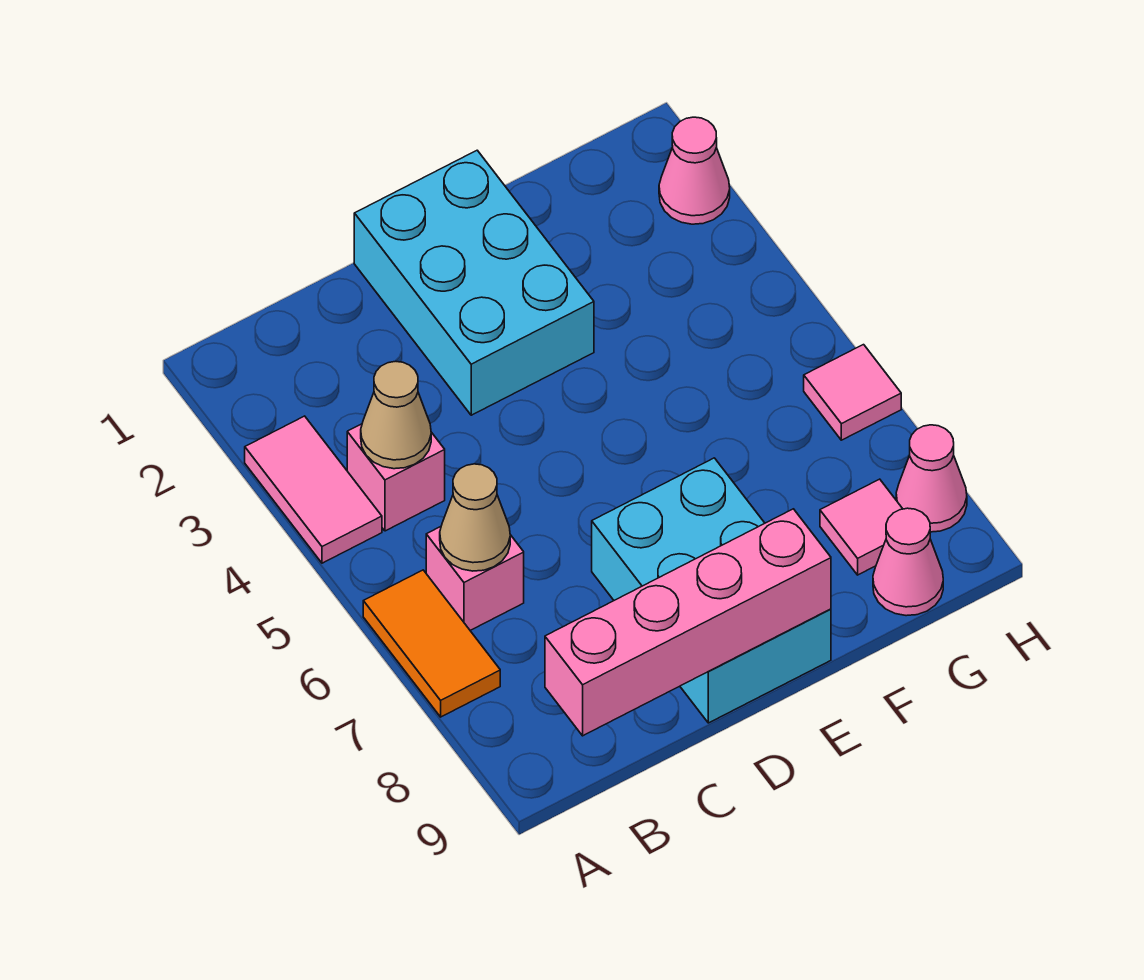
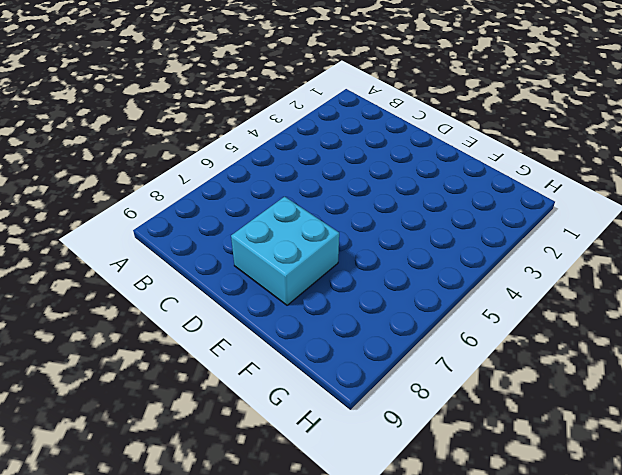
cyan 2x2 brick [231,197,339,305] -> cyan 2x3 brick [592,458,831,723]
none -> pink 1x2 tile [245,416,382,563]
none -> orange 1x2 tile [363,570,500,717]
none -> pink 1x1 brick [347,424,445,531]

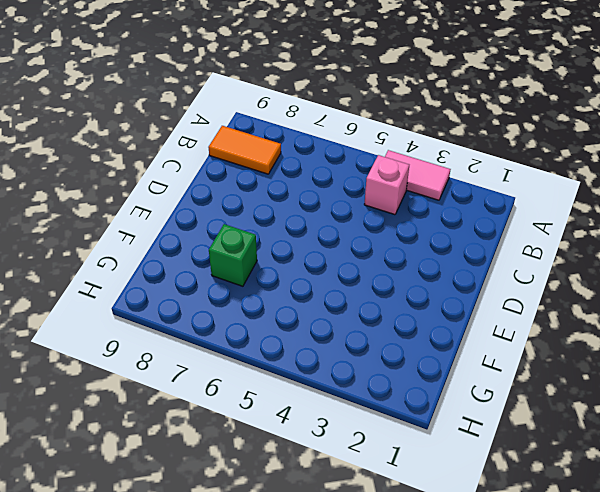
orange 1x2 tile [208,126,281,174] -> orange 1x2 tile moved to [363,570,500,717]
green 1x1 brick [209,224,257,286] -> none
none -> pink 1x1 brick [426,527,524,630]
none -> cyan 2x3 brick [354,150,594,415]
none -> cyan 2x3 brick [592,458,831,723]

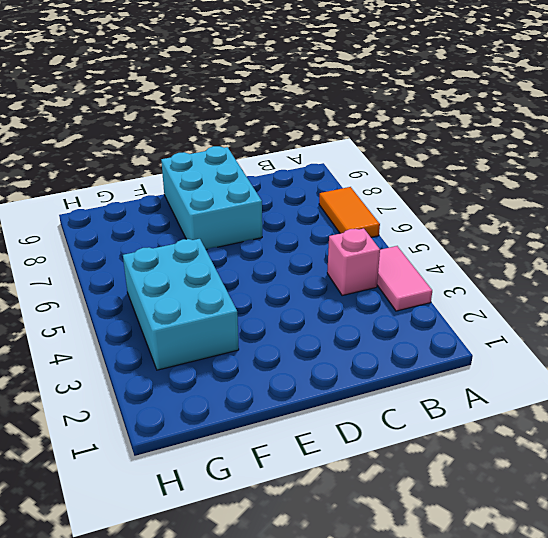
cyan 2x3 brick [123,239,239,370] -> cyan 2x3 brick moved to [354,150,594,415]
none -> pink 1x1 brick [426,527,524,630]
none -> pink 1x1 tile [820,479,902,575]
none -> pink 1x1 cone [873,508,943,616]

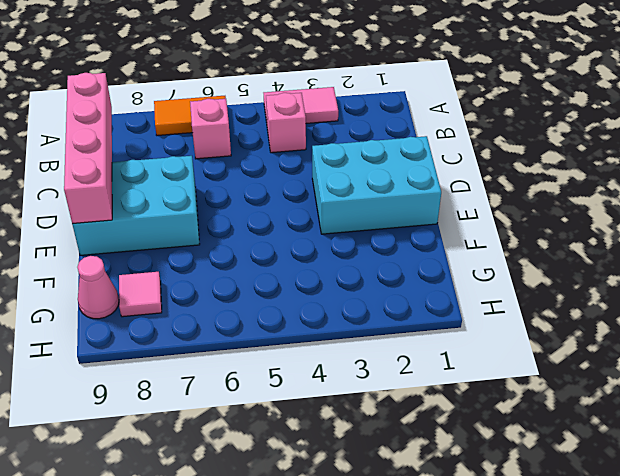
none -> pink 1x1 cone [659,117,730,224]
none -> pink 1x1 tile [804,345,901,440]
none -> pink 1x1 cone [896,425,967,532]

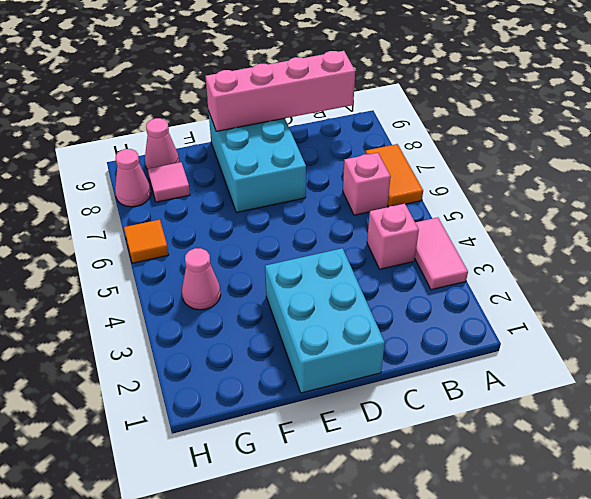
pink 1x1 cone [182,248,221,310] -> pink 1x1 cone moved to [659,117,730,224]
orange 1x1 tile [124,220,169,263] -> pink 1x1 tile [804,345,901,440]
none -> tan 1x1 cone [361,361,431,469]
none -> tan 1x1 cone [440,464,510,571]

